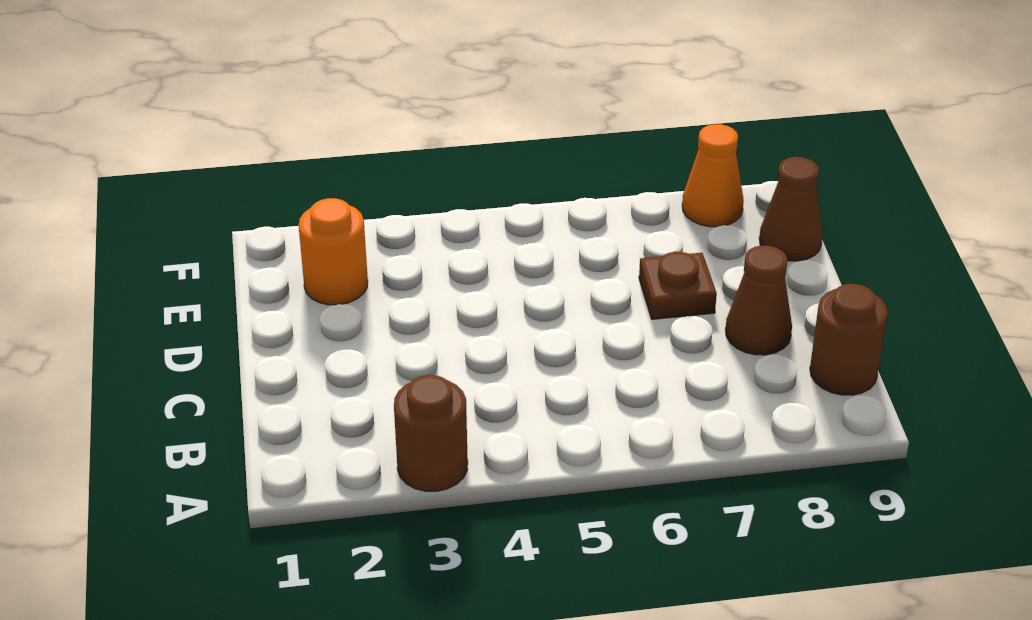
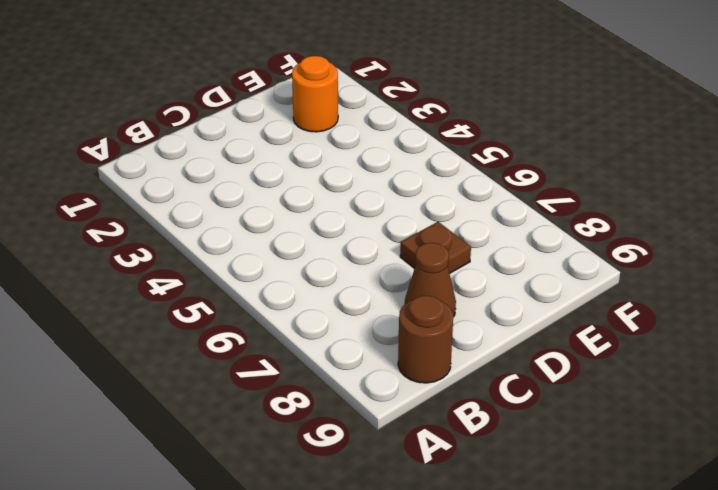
none -> brown 1x1 round brick [394,375,468,491]
none -> brown 1x1 cone [759,157,823,261]

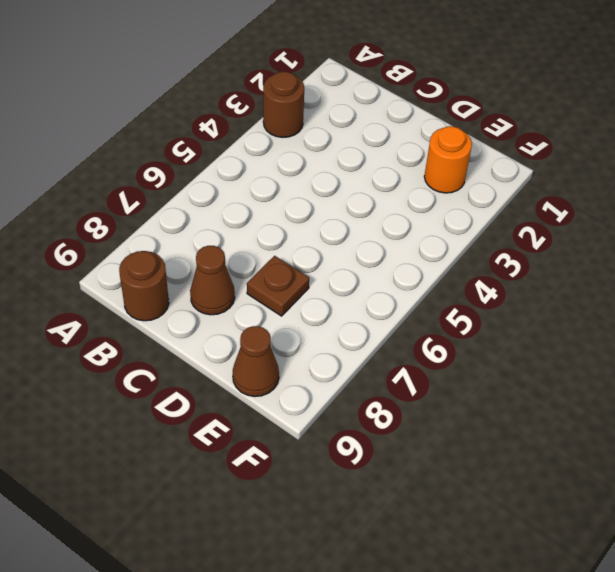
none -> orange 1x1 cone [682,124,744,227]

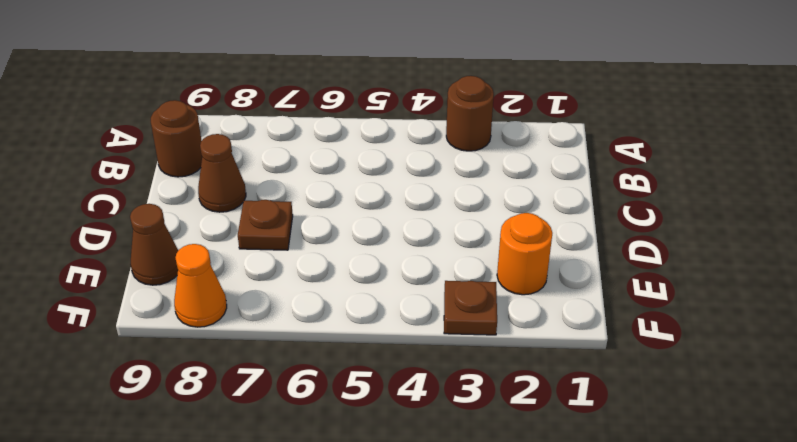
brown 1x1 plate [444,281,497,335] -> none

